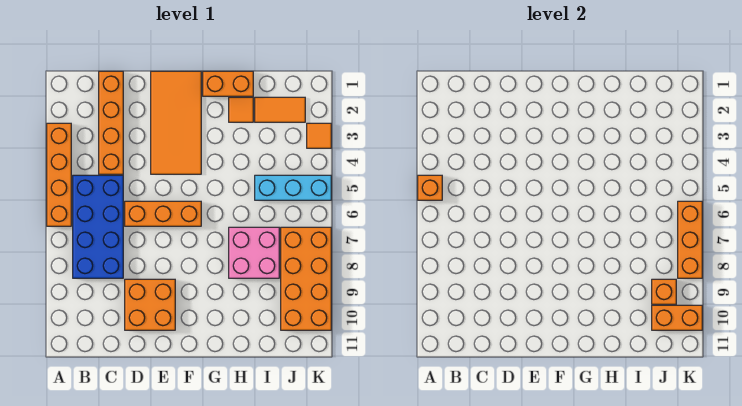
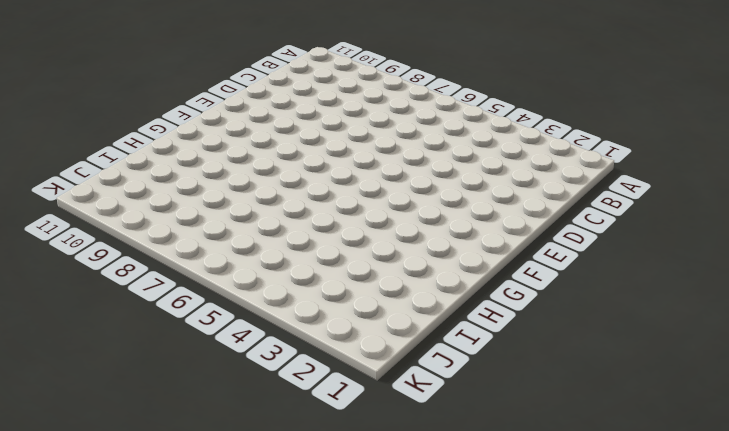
none -> orange 1x4 brick [47,123,71,226]
none -> blue 2x4 brick [73,175,123,278]
none -> orange 1x4 brick [99,71,123,174]

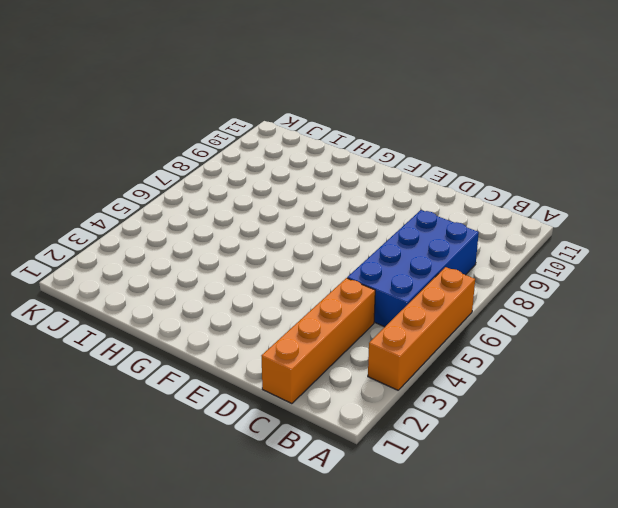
none -> orange 1x3 brick [125,201,201,226]
none -> orange 2x2 brick [125,279,175,330]
none -> orange 2x4 tile [151,71,201,174]

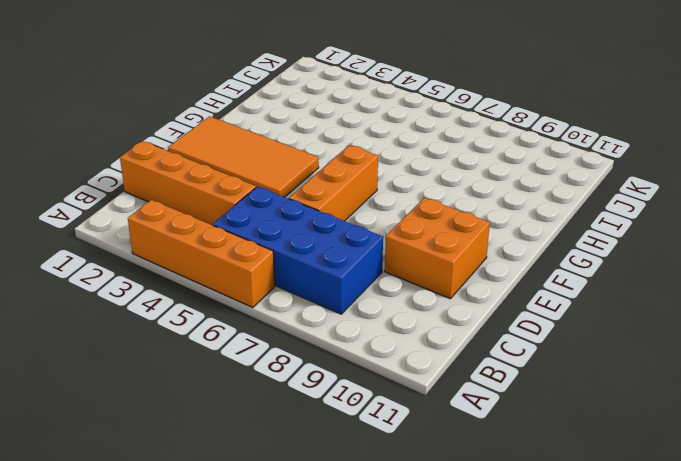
none -> orange 1x2 brick [203,71,253,96]
none -> orange 1x1 tile [229,97,253,122]
none -> pink 2x2 brick [229,227,279,278]

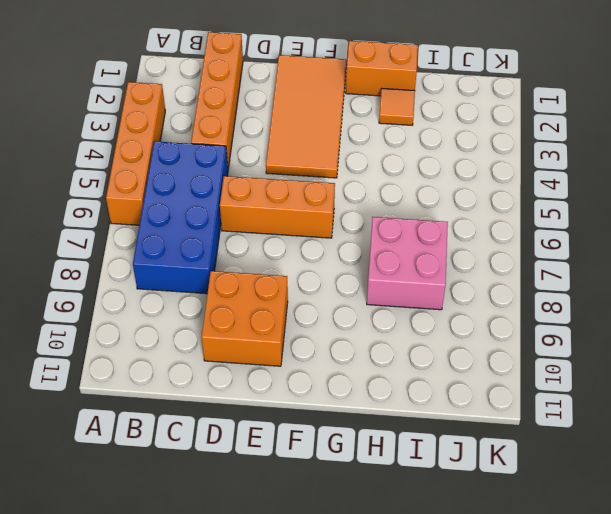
none -> orange 1x2 tile [255,97,305,122]
none -> cyan 1x3 brick [255,175,331,200]
none -> orange 2x4 brick [281,227,331,330]

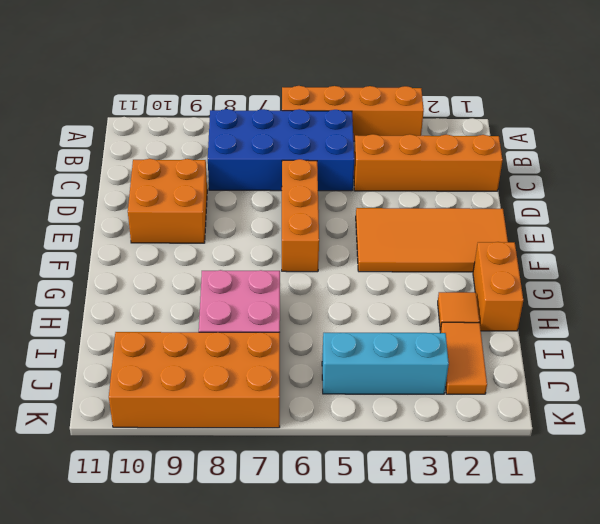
cyan 1x3 brick [322,333,449,394] -> cyan 1x3 brick turned to [255,175,331,200]
none -> orange 1x1 tile [307,123,331,148]
none -> orange 1x1 brick [418,175,442,200]
none -> orange 1x1 brick [652,279,676,304]

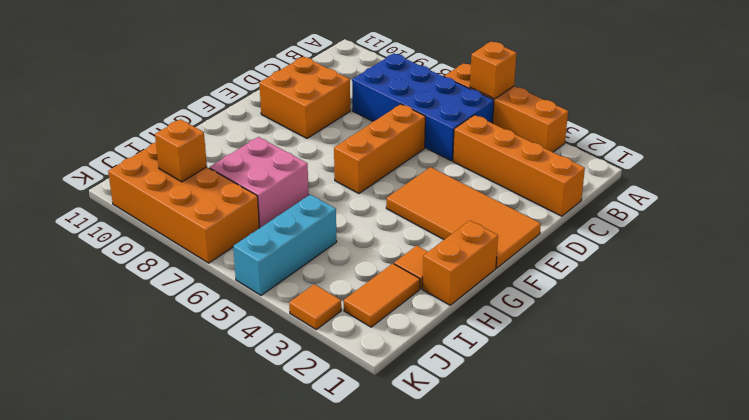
none -> orange 1x2 brick [652,305,702,330]
none -> orange 1x3 brick [678,201,702,278]

